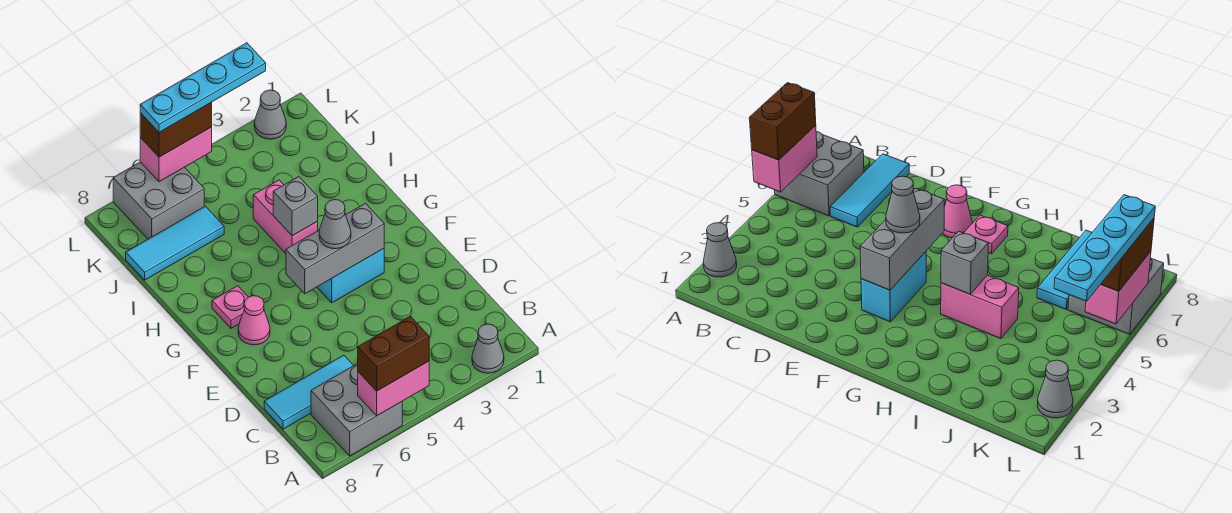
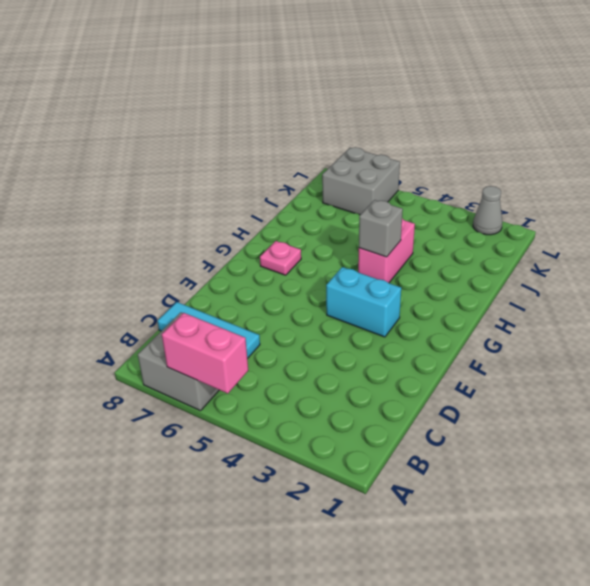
none -> grey 1x1 cone [472,324,504,373]
none -> pink 1x1 cone [238,296,270,345]
none -> cyan 1x3 tile [126,206,224,280]

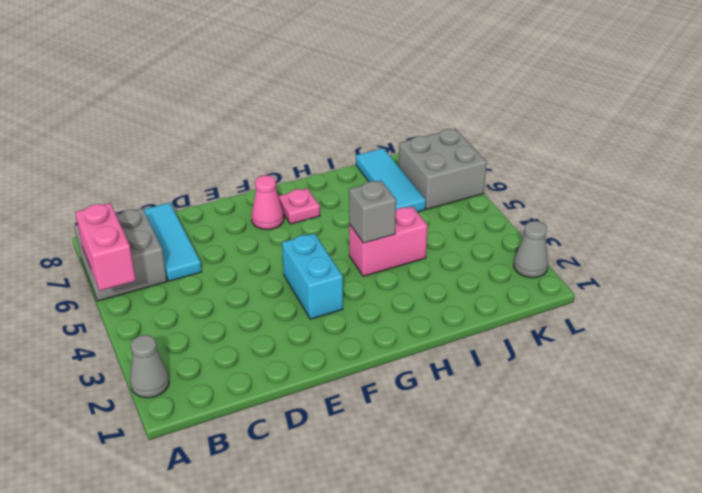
none -> grey 1x3 brick [286,203,384,294]
none -> pink 1x2 brick [140,127,212,182]
none -> brown 1x2 brick [358,316,429,391]

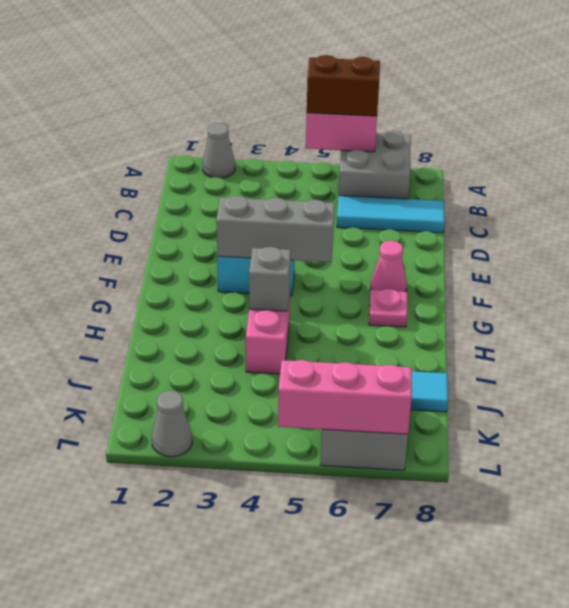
pink 1x3 brick [278,360,412,434] -> pink 1x2 brick [140,127,212,182]
none -> grey 1x1 cone [319,200,351,249]
none -> brown 1x2 brick [140,102,212,157]
none -> cyan 1x4 plate [140,43,266,132]

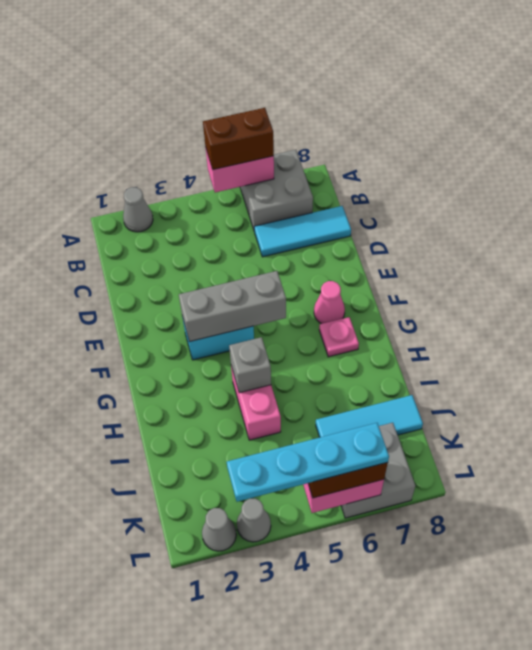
grey 1x1 cone [237,499,271,542] -> grey 1x1 cone moved to [319,200,351,249]

